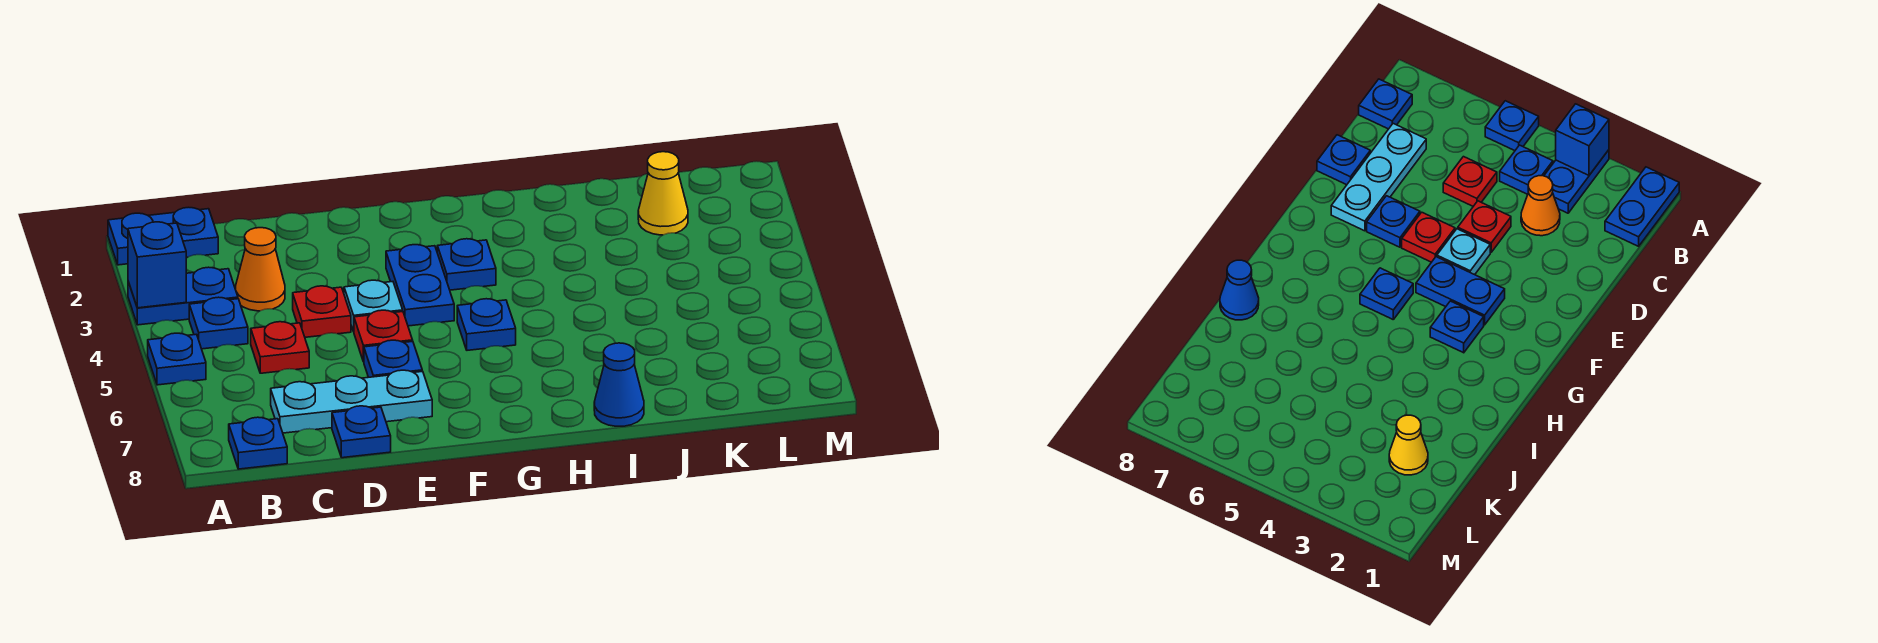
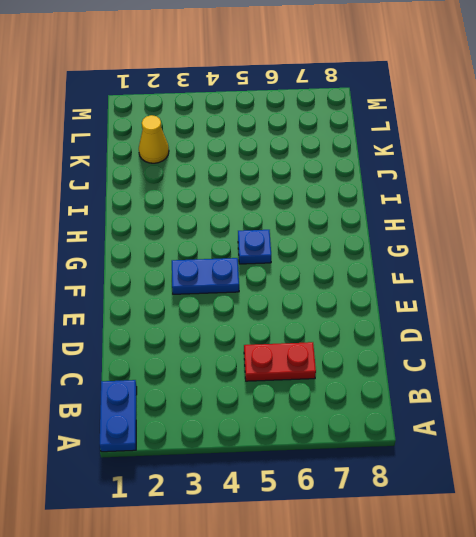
red 1x2 plate [244,342,316,381] -> red 1x1 plate [251,322,309,373]
none -> blue 1x2 plate [128,267,238,325]
none -> blue 1x1 plate [148,333,206,385]
none -> blue 1x1 plate [189,297,248,349]

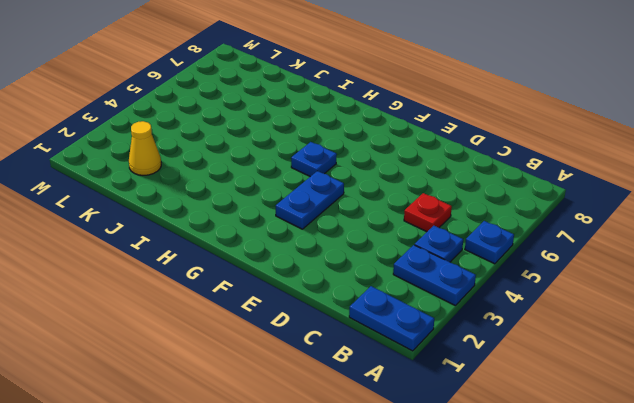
none -> blue 1x1 plate [229,417,287,469]
none -> orange 1x1 cone [236,228,285,311]
none -> cyan 1x3 plate [271,370,432,433]

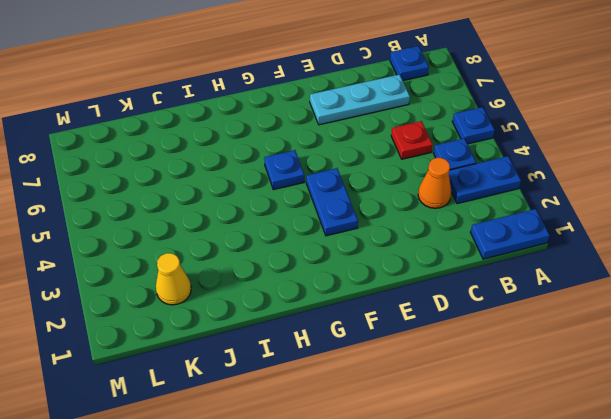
none -> red 1x1 plate [293,286,351,337]
none -> blue 1x1 plate [332,406,391,458]
none -> cyan 1x1 plate [344,280,403,332]

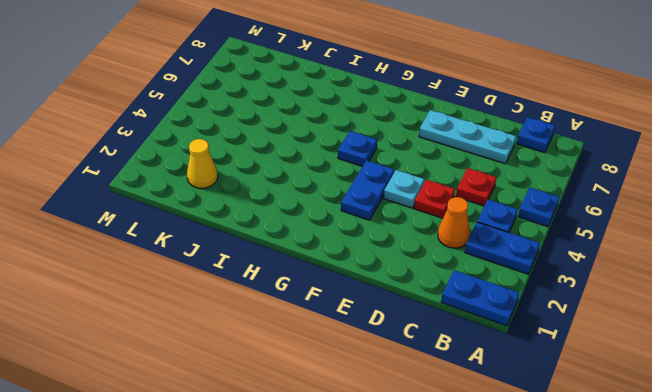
none -> blue 1x1 plate [332,406,391,458]
none -> red 1x1 plate [354,310,413,362]
none -> blue 1x1 plate [364,340,422,377]

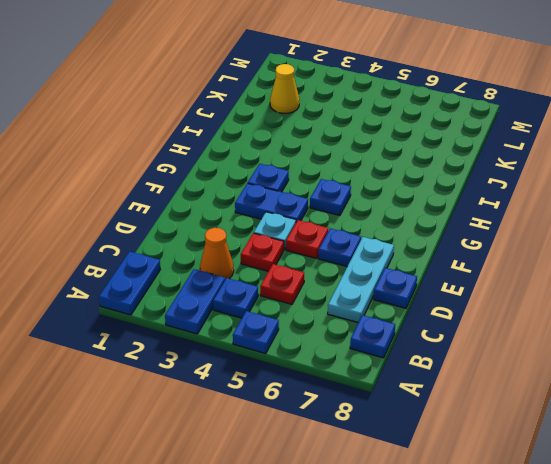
none -> blue 1x1 cone [594,343,644,426]
none -> blue 1x1 brick [128,222,186,308]

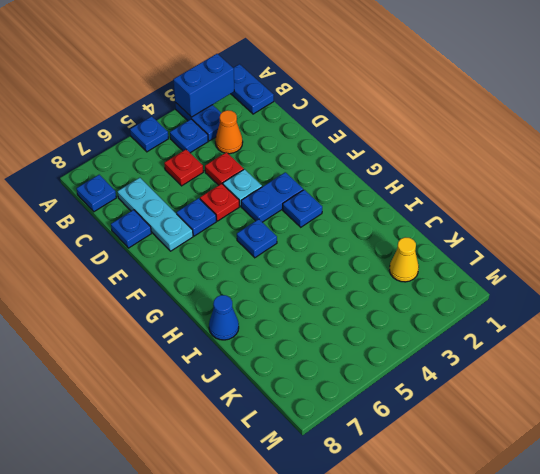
blue 1x2 brick [173,54,234,117] -> blue 1x1 brick [128,222,186,308]

